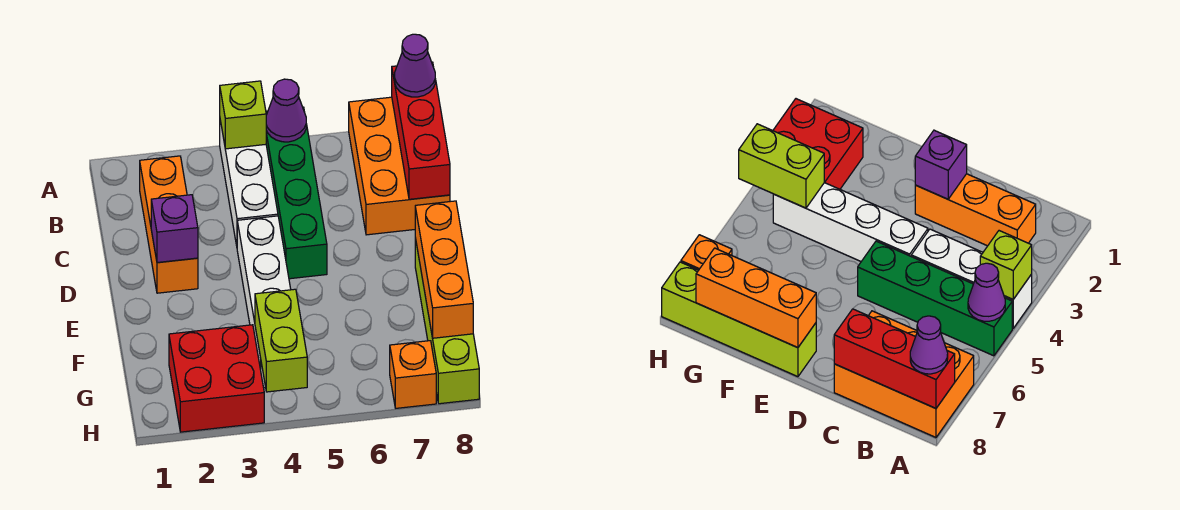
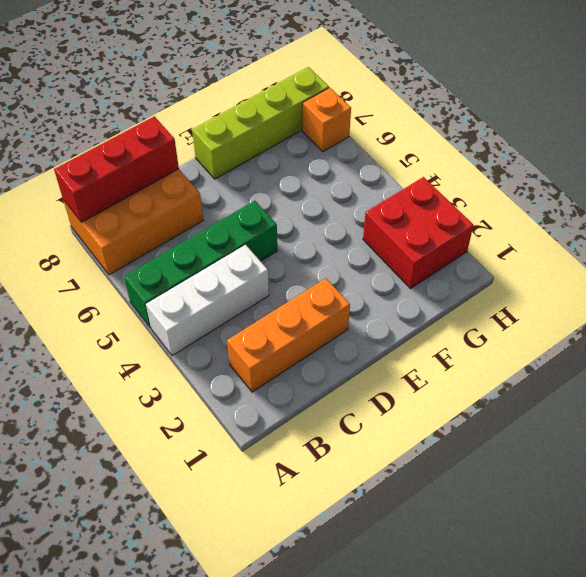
none -> white 1x4 brick [237,216,291,388]
none -> lime 1x1 brick [220,81,266,149]
none -> purple 1x1 cone [266,79,306,142]

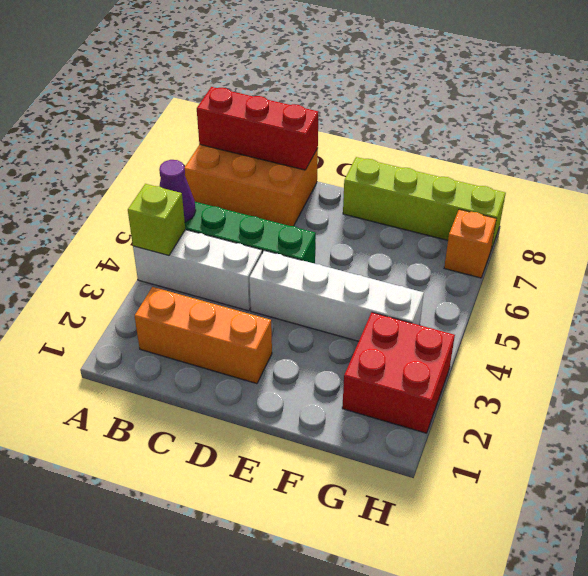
none -> purple 1x1 brick [151,195,198,263]
none -> orange 1x3 brick [415,201,473,338]
none -> lime 1x2 brick [255,289,307,392]

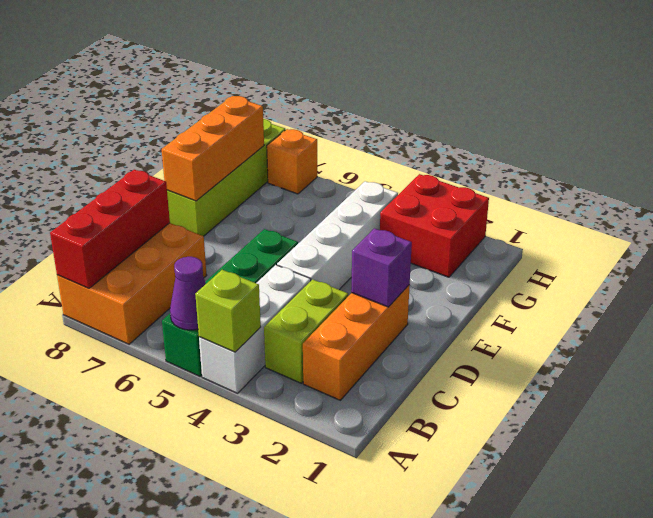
lime 1x2 brick [264,279,348,383] -> lime 1x2 brick moved to [255,289,307,392]
none -> purple 1x1 cone [395,34,435,97]

